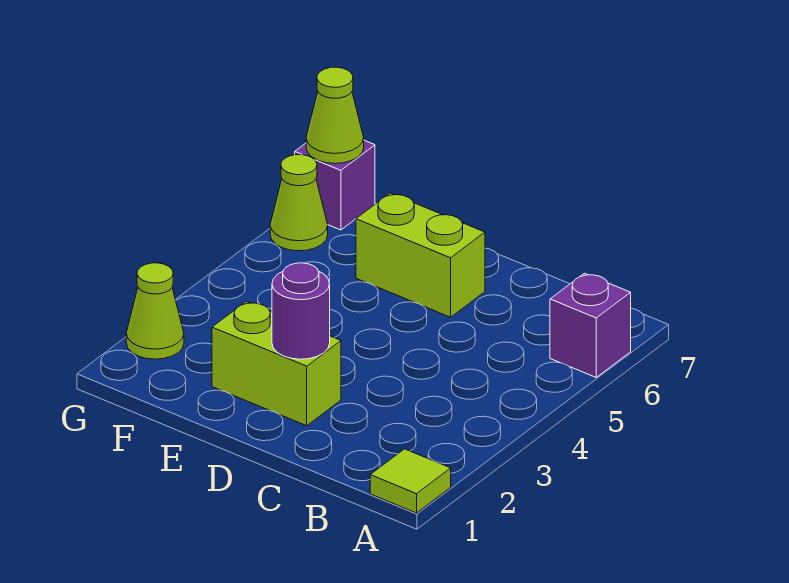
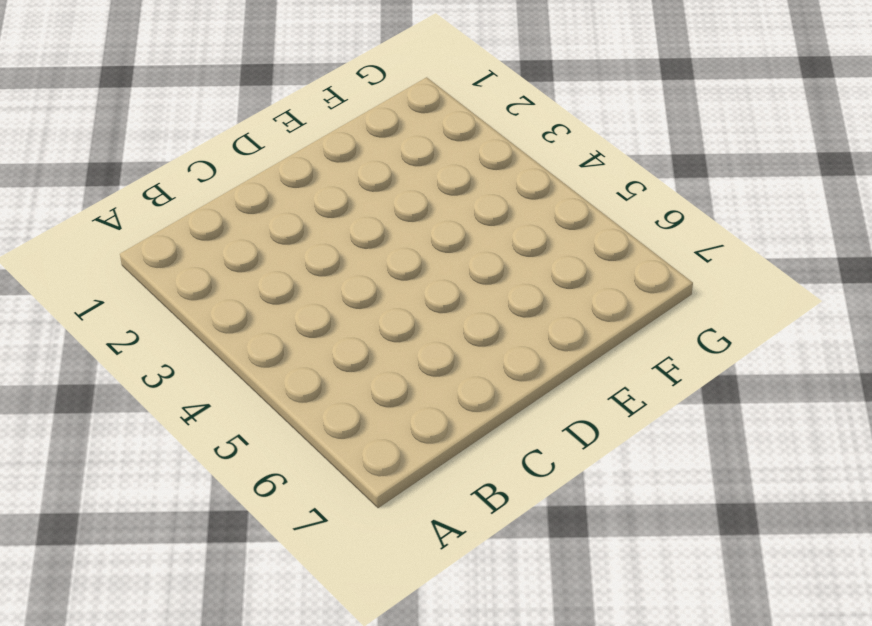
none -> lime 1x1 tile [370,449,451,513]
none -> purple 1x1 brick [550,273,631,377]

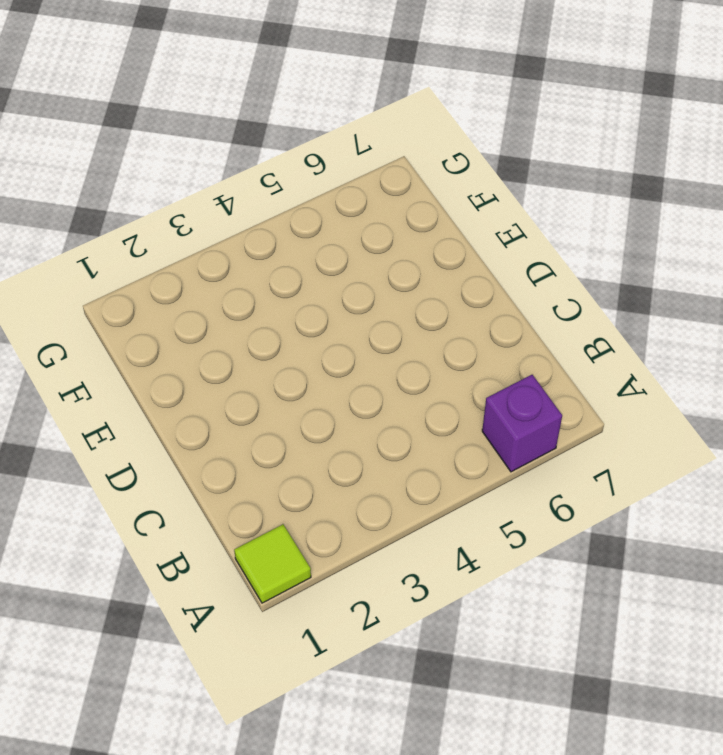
none -> lime 1x2 brick [212,301,341,426]
none -> lime 1x2 brick [356,193,485,317]

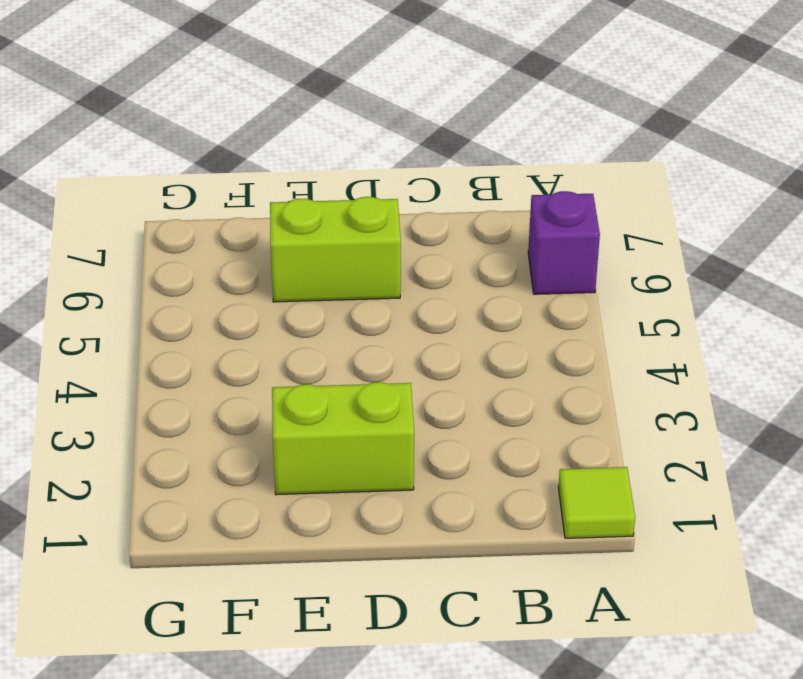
none -> lime 1x1 cone [126,263,184,359]
none -> lime 1x1 cone [270,155,328,251]

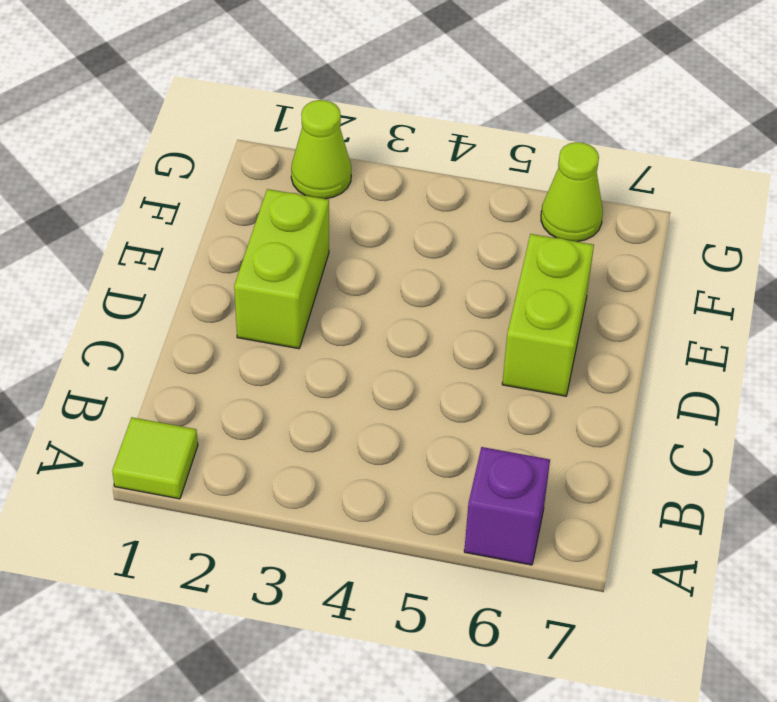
none -> purple 1x1 brick [295,140,375,230]
none -> purple 1x1 round brick [272,263,330,359]

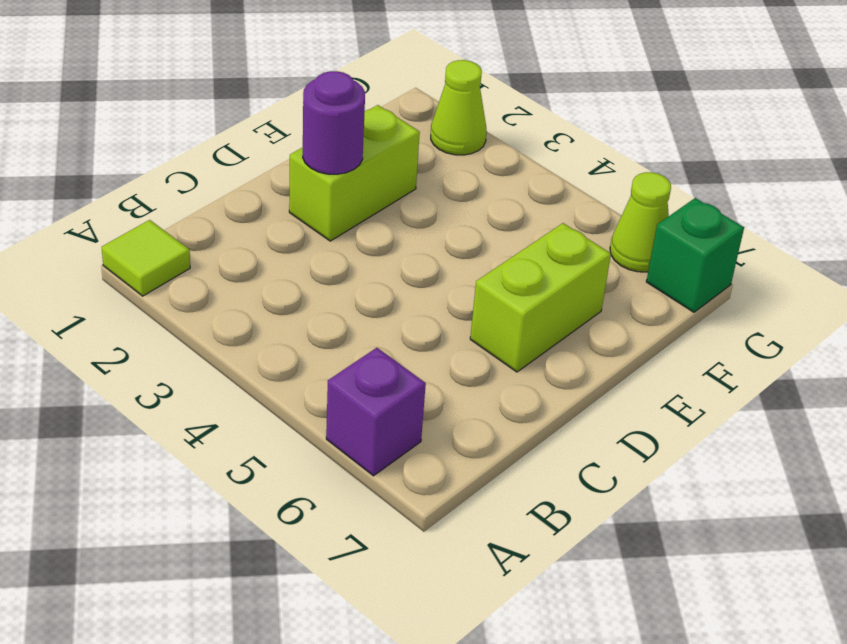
green 1x1 brick [646,198,744,312] -> purple 1x1 brick [295,140,375,230]
none -> lime 1x1 cone [306,67,364,164]

